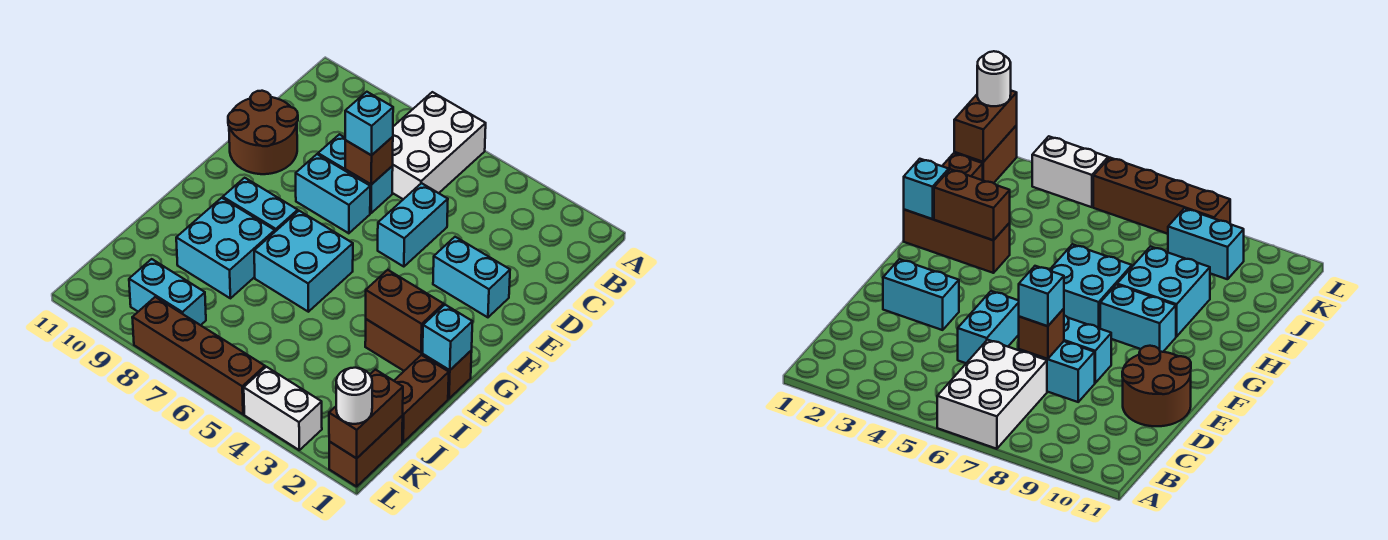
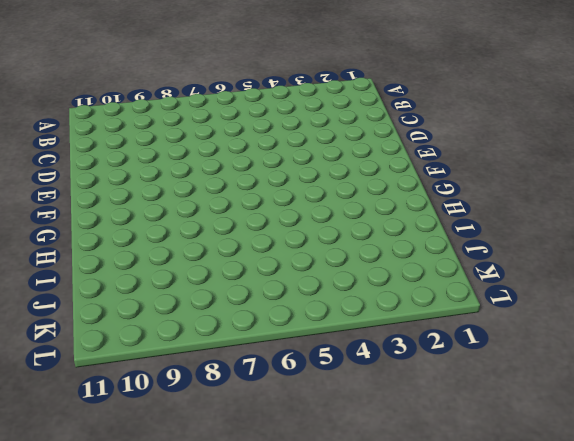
none -> white 2x3 brick [392,92,486,199]
none -> cyan 1x2 brick [378,183,448,267]
none -> cyan 1x2 brick [318,134,393,213]

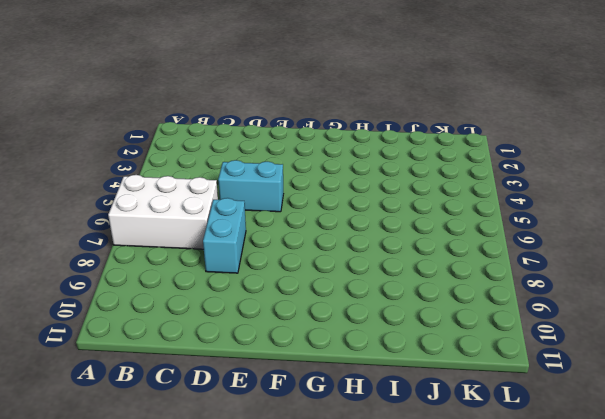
none -> brown 2x2 round brick [228,91,298,174]
none -> cyan 1x2 brick [433,237,510,317]
none -> cyan 1x2 brick [296,154,370,233]

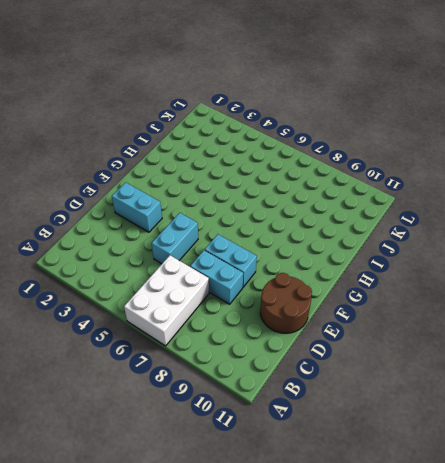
none -> cyan 2x2 brick [254,211,353,312]
none -> cyan 1x2 brick [223,178,298,231]
none -> brown 1x3 brick [365,319,472,399]

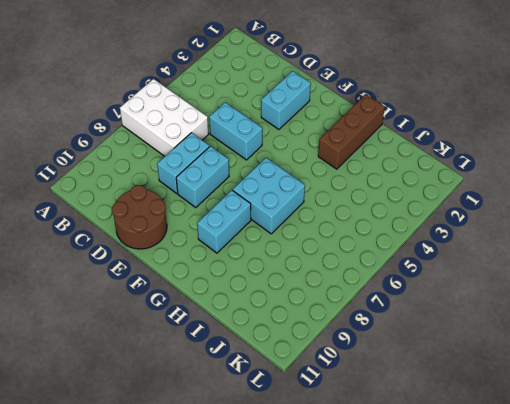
none -> cyan 2x2 brick [176,198,275,298]
none -> brown 1x2 brick [394,355,449,442]
none -> brown 1x2 brick [329,416,403,487]

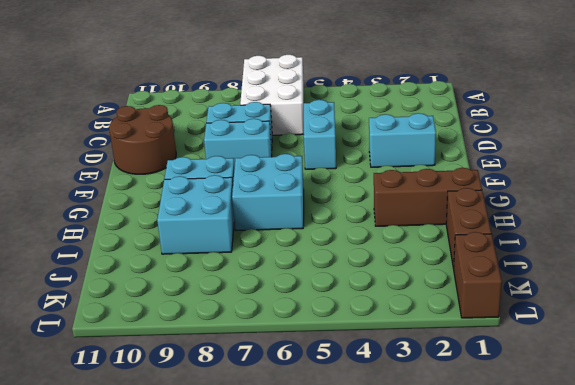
none -> cyan 1x2 brick [129,259,206,325]
none -> white 1x2 brick [244,367,322,450]
none -> brown 1x4 brick [132,297,265,414]

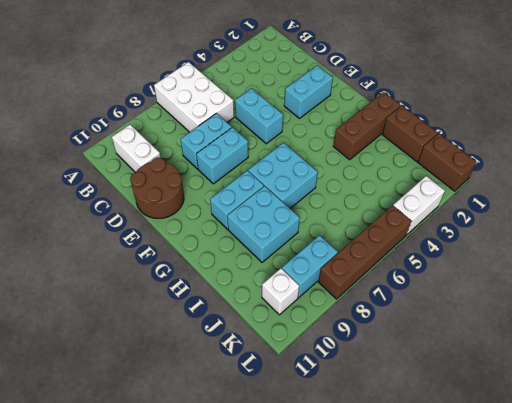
white 1x2 brick [112,125,161,173] -> none
white 1x1 brick [262,268,299,315] -> none
none -> brown 1x1 brick [345,137,393,185]
none -> cyan 1x1 brick [423,305,473,370]
none -> brown 1x2 brick [366,270,444,352]

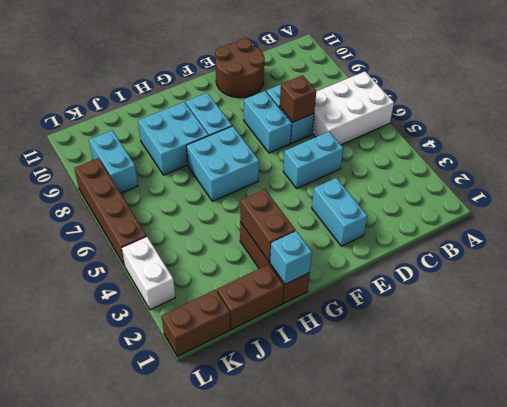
none -> brown 1x2 brick [329,370,403,458]
none -> cyan 1x1 brick [345,92,393,155]
none -> white 1x1 round brick [336,368,372,424]

